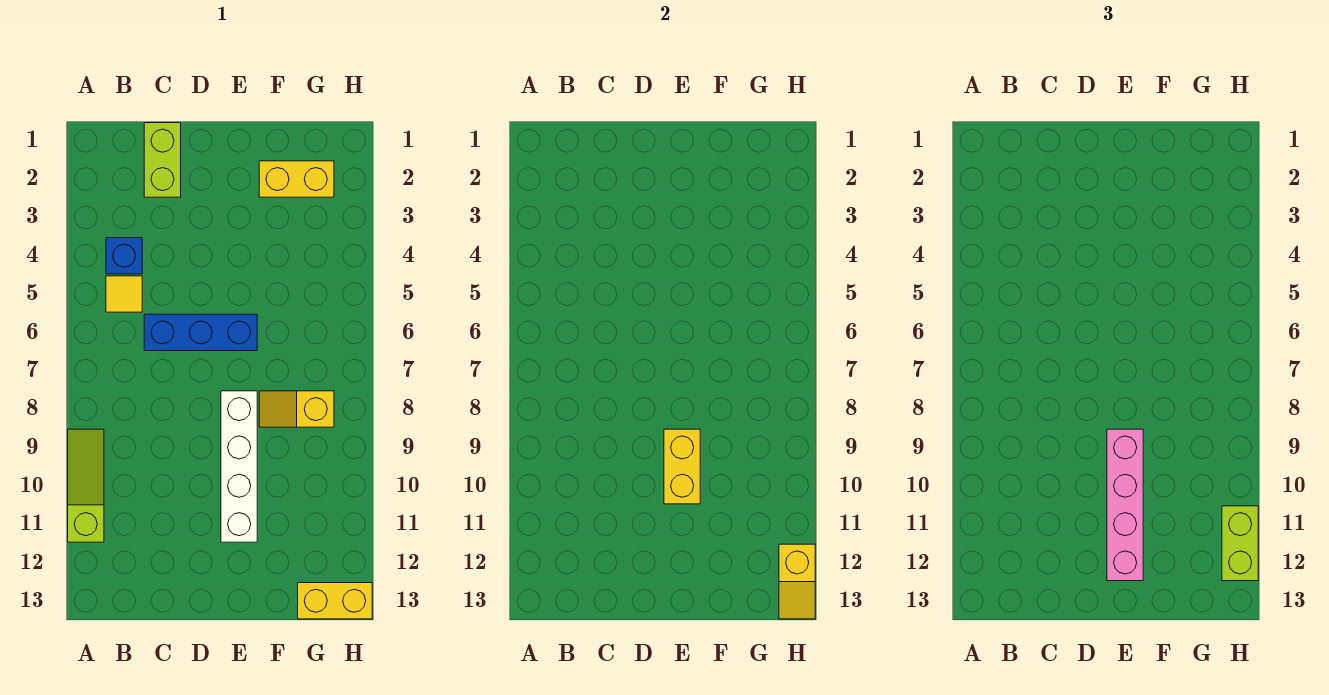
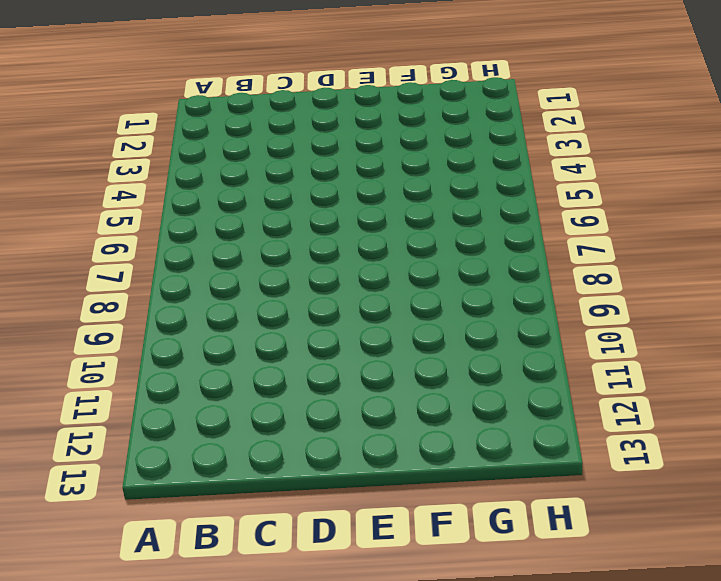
none -> lime 1x3 slope [68,429,104,542]
none -> blue 1x1 brick [106,238,142,274]
none -> yellow 1x1 tile [106,276,142,312]

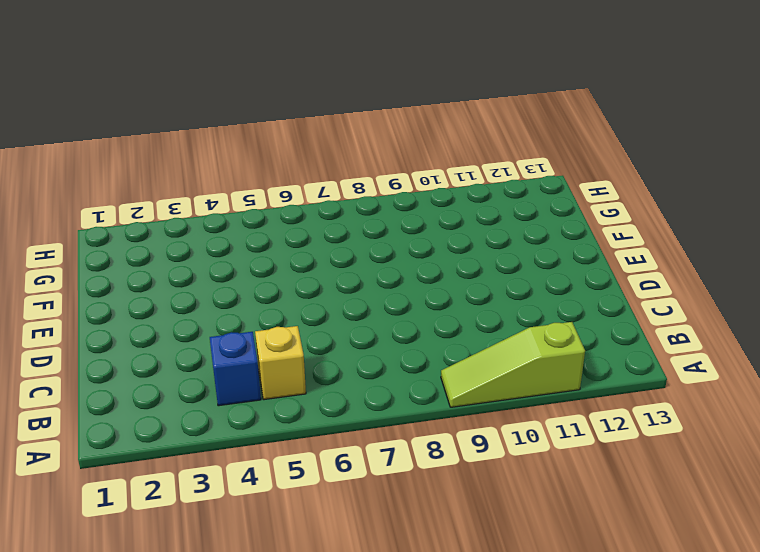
yellow 1x1 brick [255,326,306,400] -> yellow 1x1 tile [106,276,142,312]
none -> lime 1x2 brick [144,123,181,197]
none -> blue 1x3 brick [144,314,257,351]
none -> white 1x4 brick [221,391,257,542]

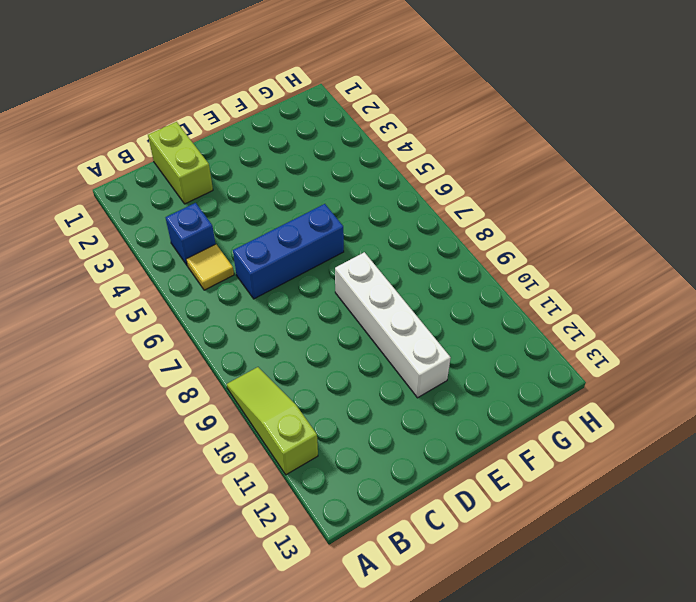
none -> yellow 1x2 brick [259,161,334,197]
none -> yellow 1x2 slope [259,391,334,427]
none -> yellow 1x2 brick [298,583,372,619]

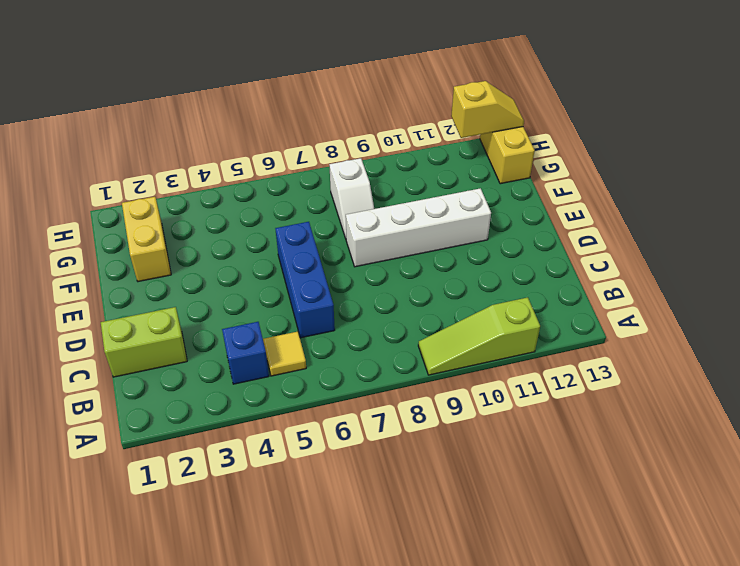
white 1x2 slope [329,158,374,239] -> yellow 1x2 slope [259,391,334,427]
none -> yellow 1x2 brick [664,429,700,504]
none -> pink 1x4 brick [1107,429,1143,581]
none -> lime 1x2 brick [1222,506,1258,581]

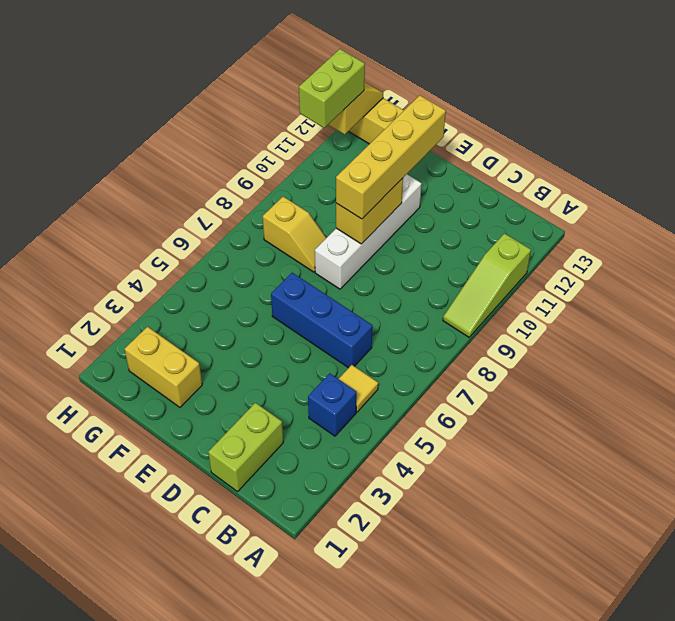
yellow 1x4 brick [336,95,446,219] -> pink 1x4 brick [1107,429,1143,581]

